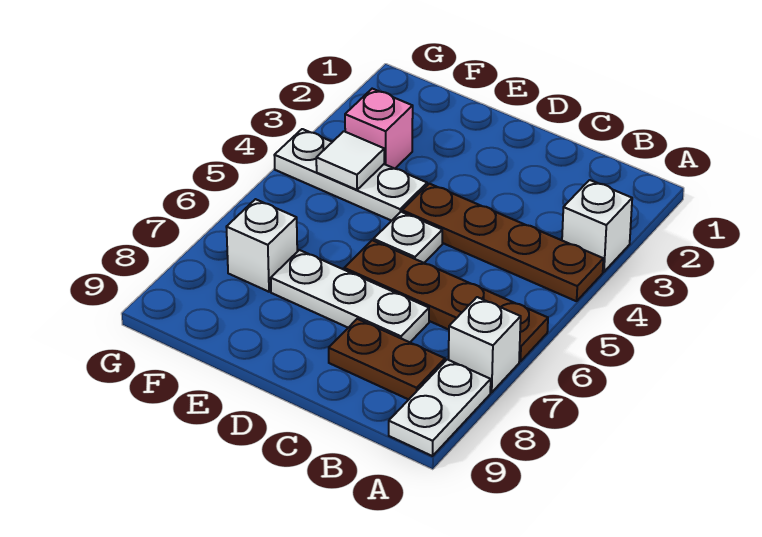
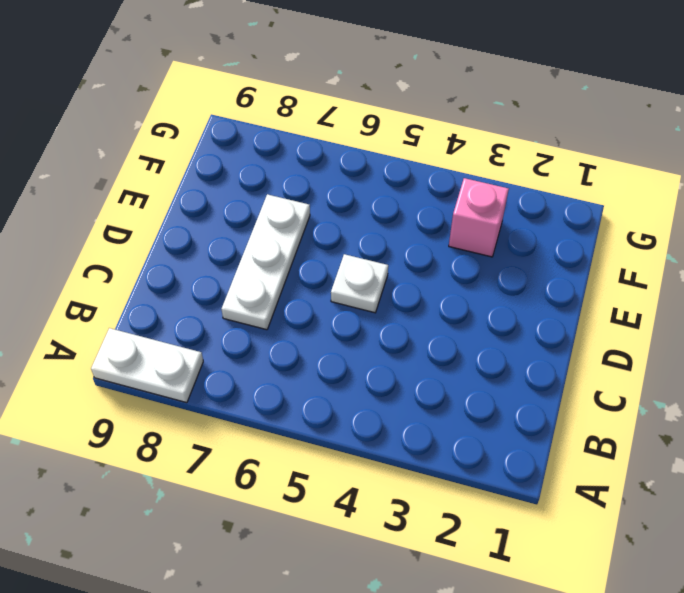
none -> white 1x1 brick [562,180,632,272]
none -> brown 1x4 plate [402,184,603,301]
none -> brown 1x4 plate [344,240,548,362]

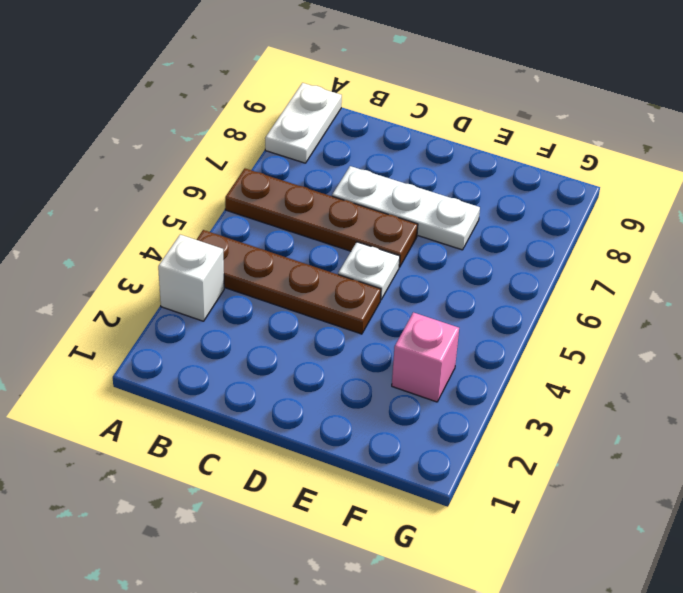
none -> white 1x1 brick [449,297,521,393]
none -> brown 1x2 plate [329,319,445,400]
none -> white 1x3 plate [274,129,427,221]

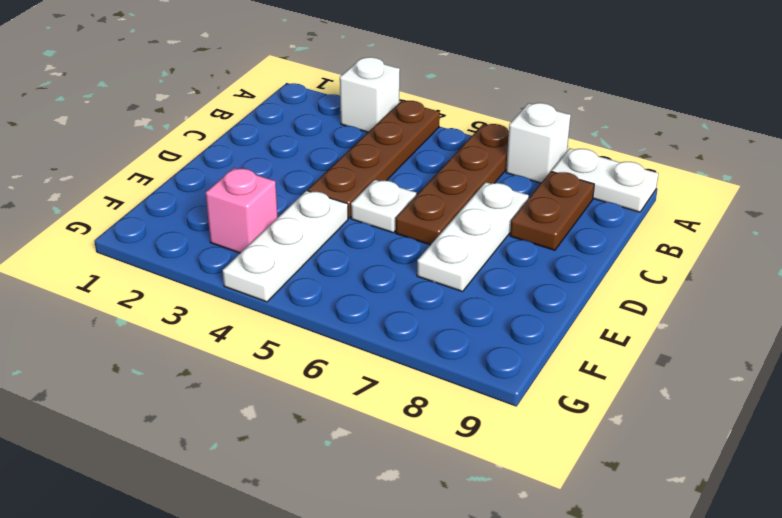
none -> white 1x1 brick [226,199,297,292]
none -> white 1x1 tile [316,131,384,190]

